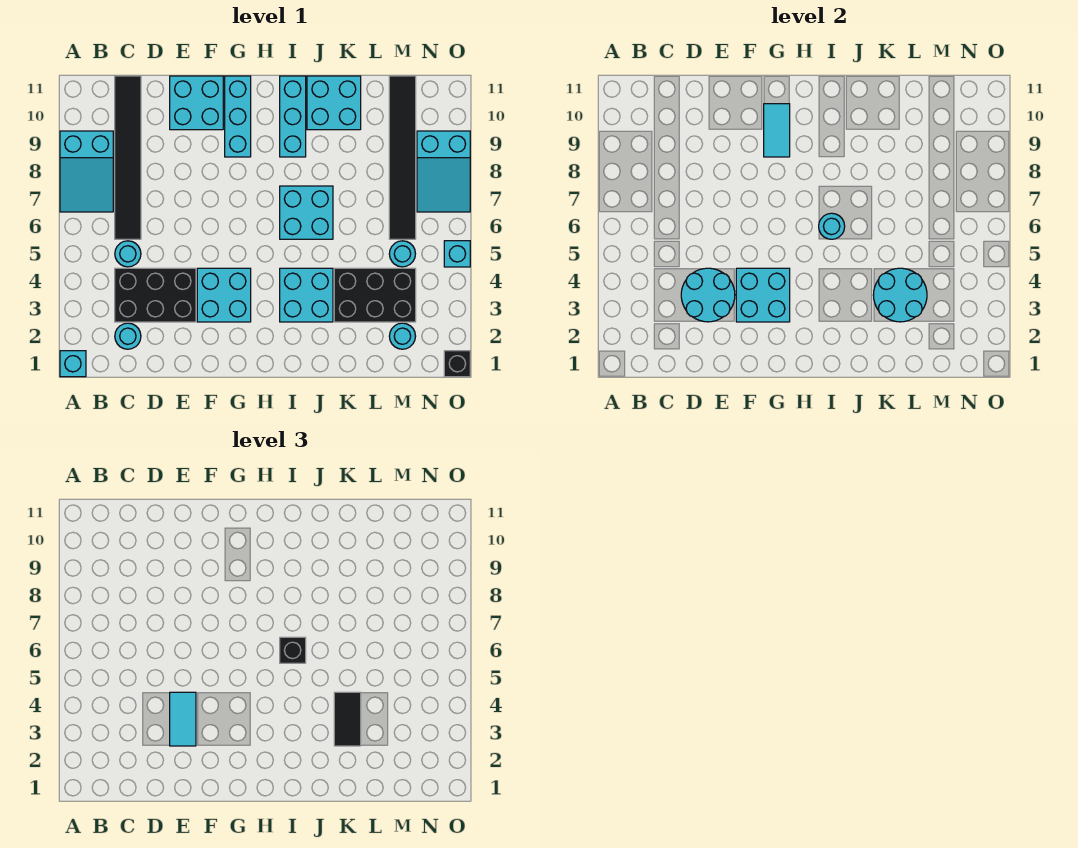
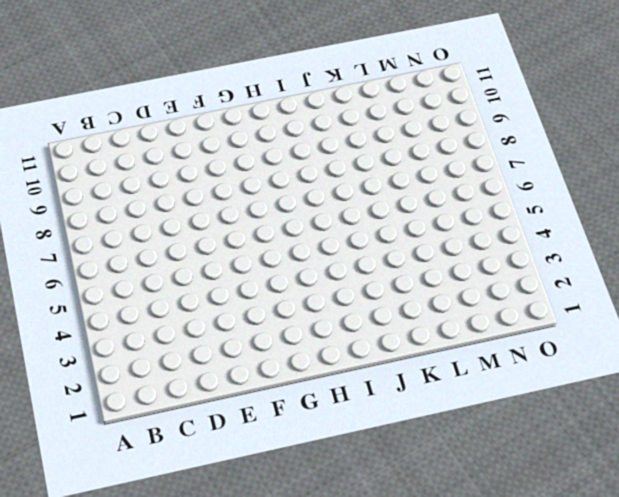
none -> cyan 1x1 brick [60,351,86,377]
none -> cyan 2x3 slope [60,131,113,212]
none -> cyan 1x1 round brick [115,323,141,349]

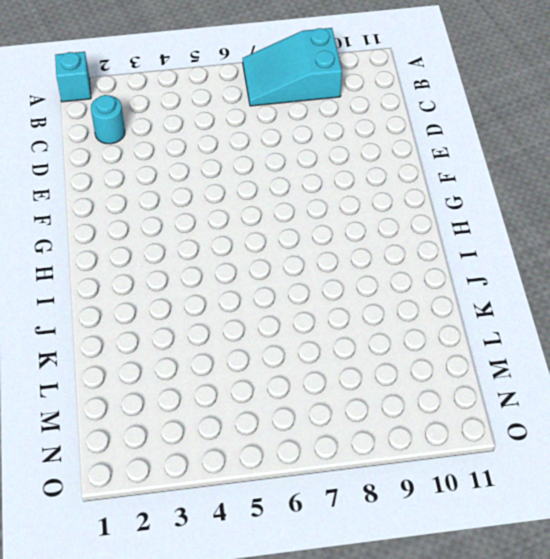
none -> black 2x3 brick [115,268,196,322]
none -> cyan 1x1 round brick [115,241,141,267]
none -> black 1x6 tile [115,76,141,239]

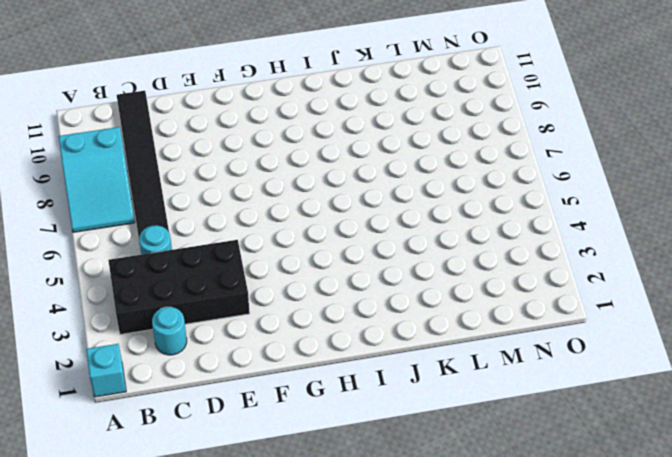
black 2x4 brick [108,240,250,335] -> black 2x3 brick [115,268,196,322]
none -> cyan 2x2 brick [170,76,223,130]
none -> cyan 2x2 brick [197,268,251,322]
none -> cyan 1x3 brick [225,76,251,157]

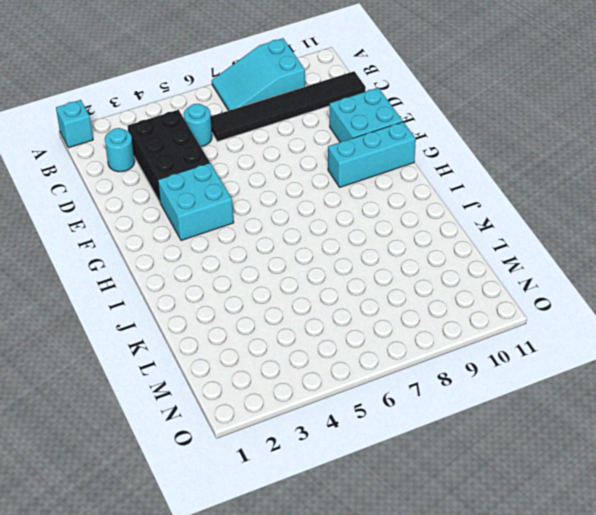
none -> cyan 2x2 brick [280,268,333,322]
none -> cyan 2x2 brick [280,186,333,239]
none -> cyan 1x3 brick [280,76,306,157]

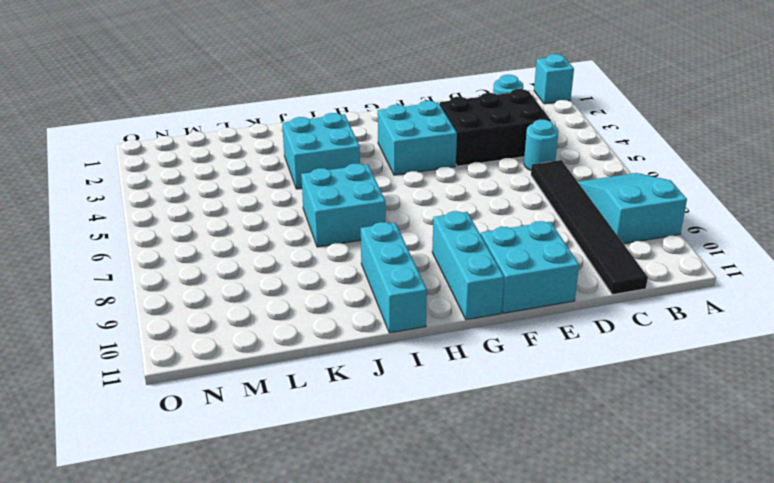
none -> cyan 2x2 brick [307,76,361,130]
none -> black 2x3 brick [334,268,416,322]
none -> cyan 1x1 round brick [389,323,416,349]

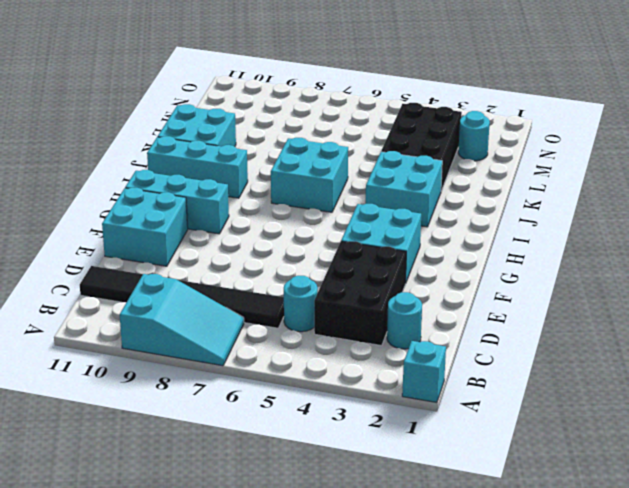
none -> cyan 1x1 round brick [389,241,415,267]
none -> black 1x6 tile [389,76,416,239]
none -> cyan 2x3 slope [417,131,470,212]

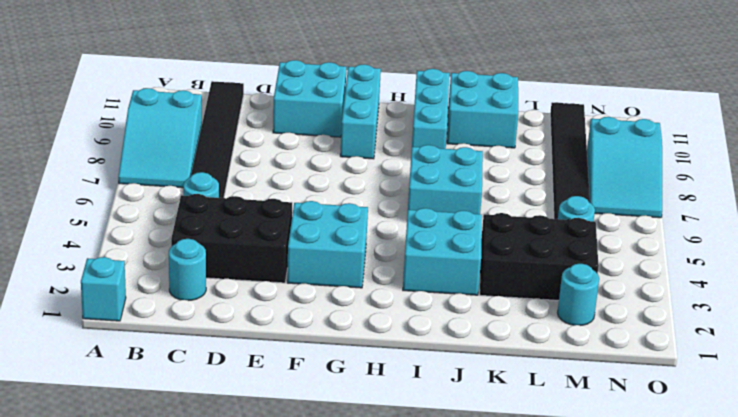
none -> black 1x1 brick [444,351,470,377]
none -> cyan 1x1 brick [444,241,470,267]
none -> cyan 2x2 round brick [681,268,735,322]

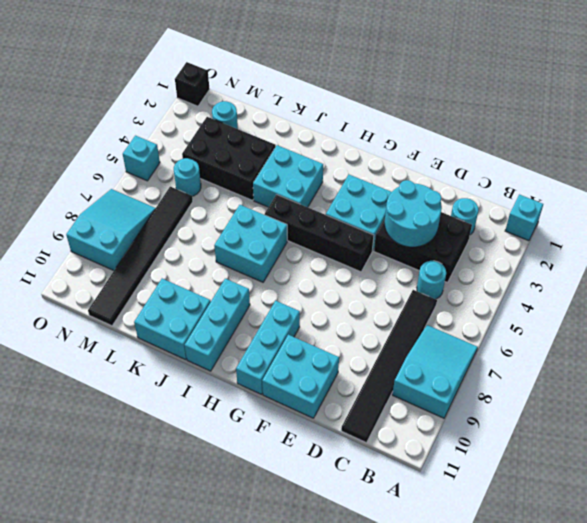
black 1x4 brick [265,194,374,272] -> none
none -> cyan 2x2 brick [736,268,790,322]
none -> cyan 1x2 tile [764,104,790,157]
none -> cyan 1x1 round brick [819,213,845,239]

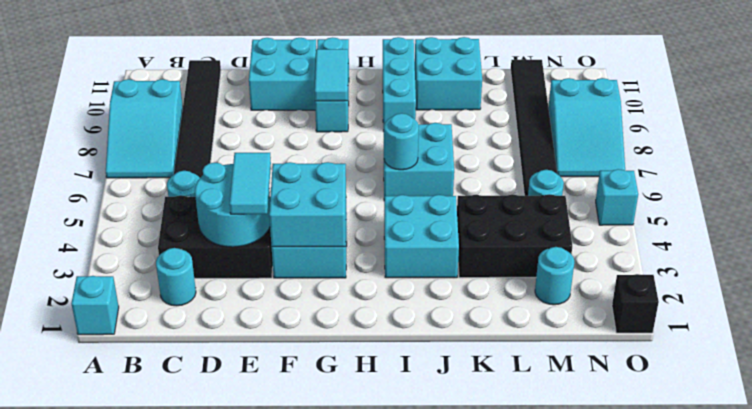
none -> cyan 2x2 round brick [874,268,927,322]
none -> black 1x1 brick [280,637,306,663]
none -> black 1x2 tile [334,692,361,746]

